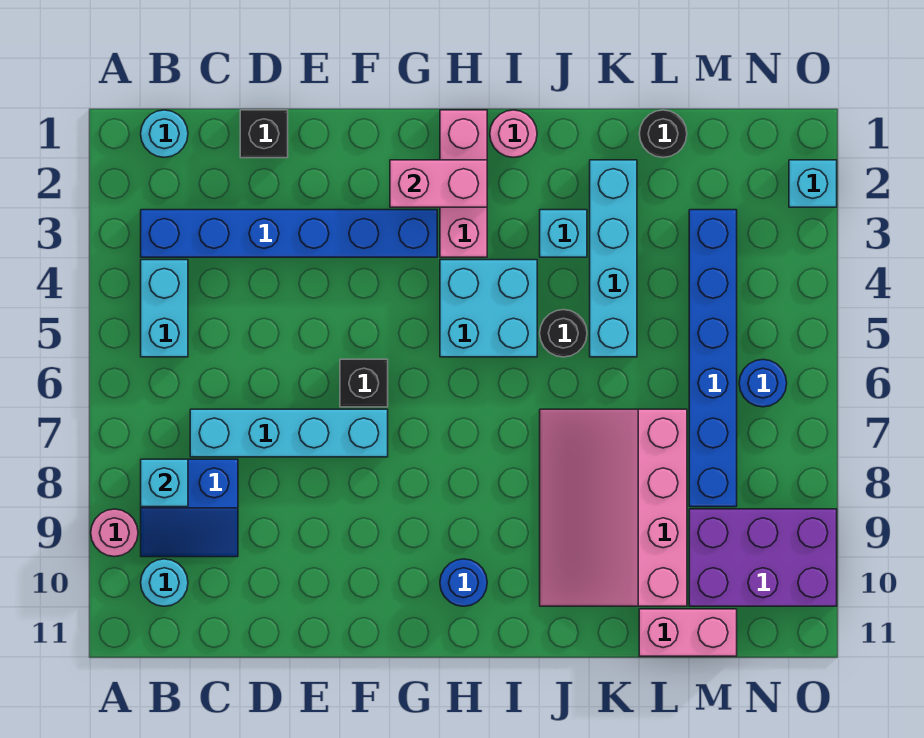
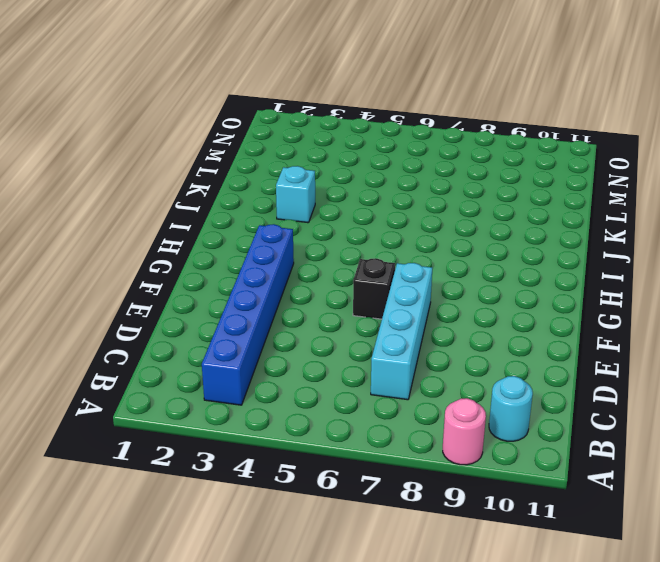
none -> cyan 1x1 round brick [141,110,188,157]
none -> cyan 1x2 brick [141,260,188,357]
none -> blue 2x2 slope [141,459,238,557]

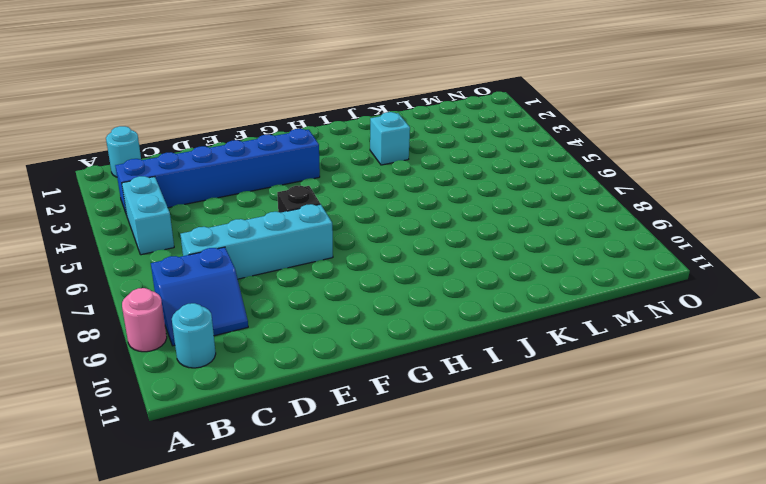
none -> black 1x1 brick [240,110,288,158]
none -> pink 1x3 brick [440,110,487,257]
none -> cyan 2x2 brick [440,260,537,357]

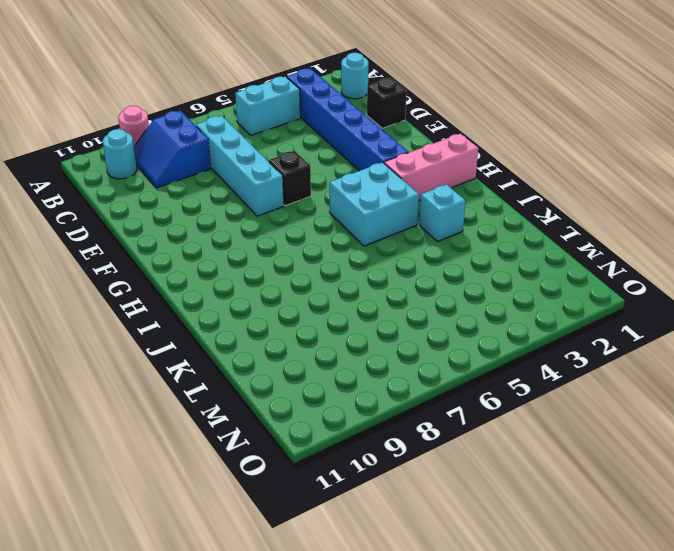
none -> blue 1x1 round brick [440,559,487,606]
none -> pink 1x1 round brick [490,110,537,157]
none -> black 1x1 round brick [540,310,587,357]

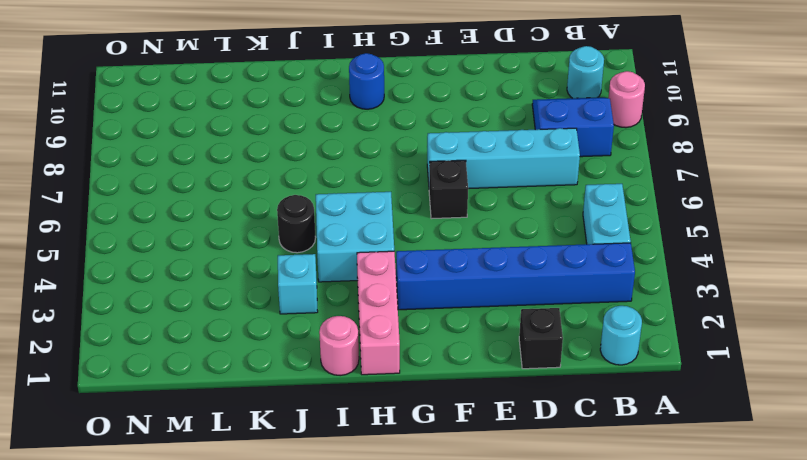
none -> pink 3x4 slope [540,409,687,606]
none -> cyan 1x4 brick [590,160,637,357]
none -> black 1x1 round brick [639,110,687,157]

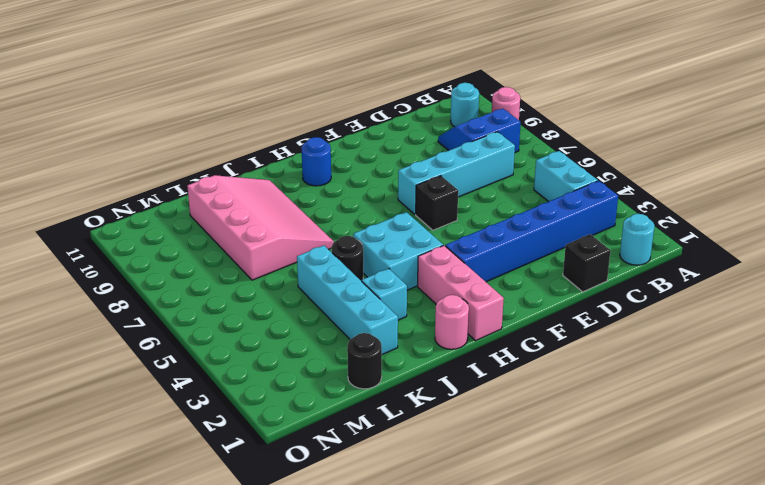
none -> pink 1x2 brick [639,609,737,656]
none -> blue 1x6 brick [689,210,737,507]
none -> purple 2x3 brick [689,509,837,606]

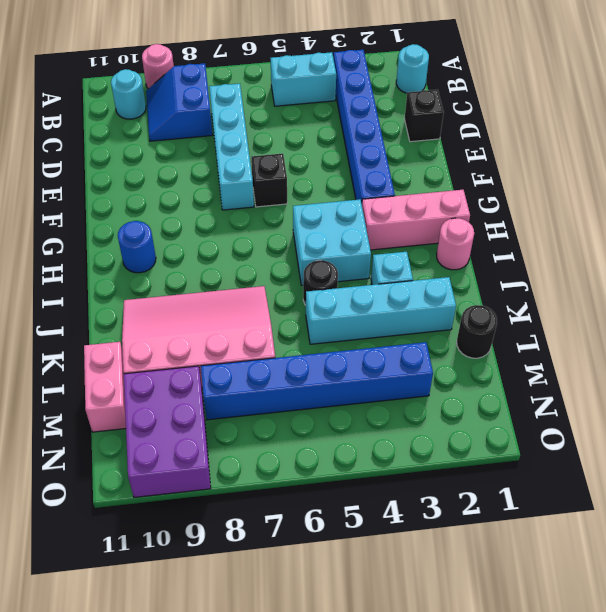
none -> blue 1x1 round brick [739,360,787,407]
none -> cyan 1x1 brick [789,160,837,207]
none -> cyan 1x1 brick [141,459,188,507]

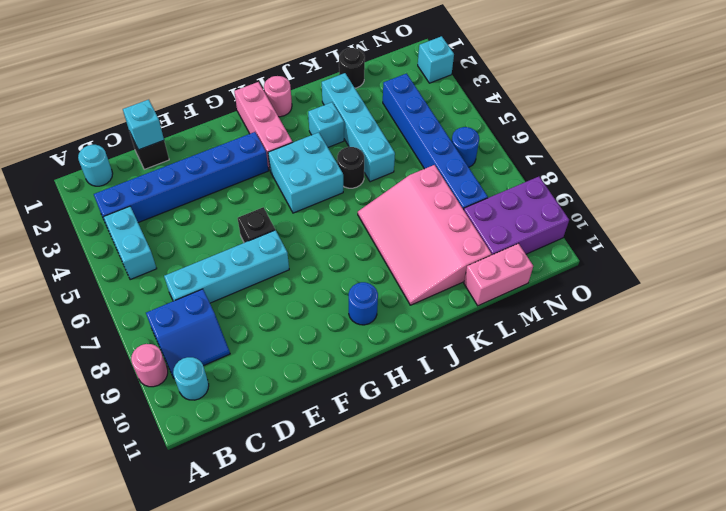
cyan 1x1 brick [123,100,164,150] -> cyan 1x1 brick moved to [141,459,188,507]
none -> pink 1x2 brick [390,160,487,207]

